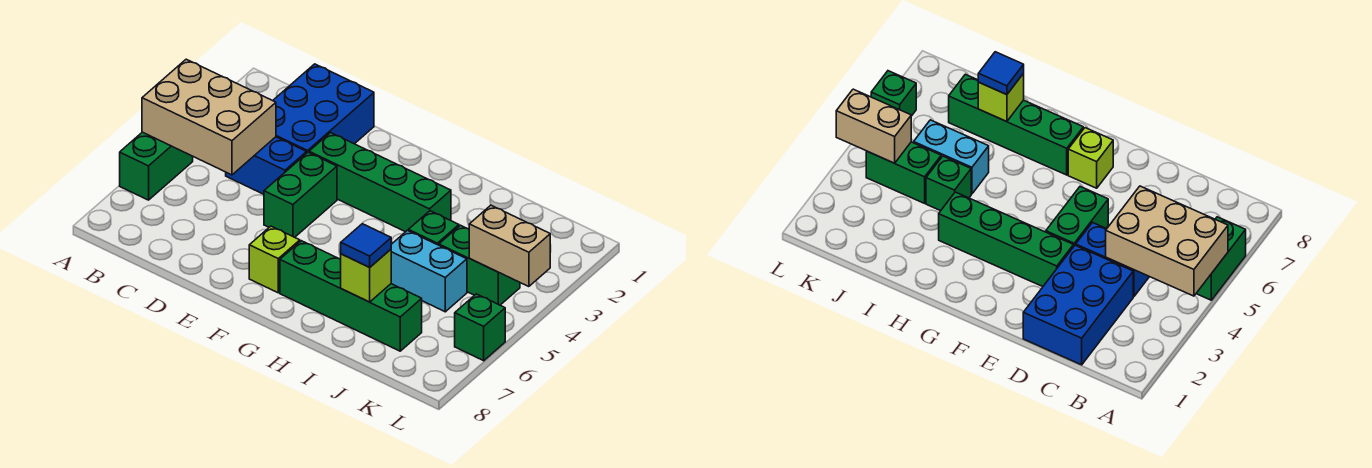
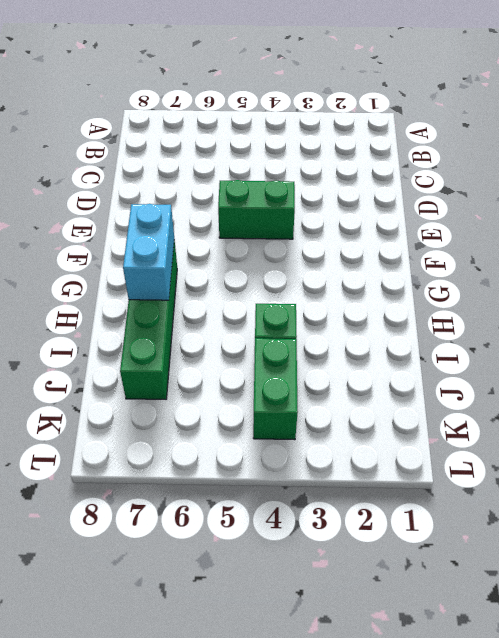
cyan 1x2 brick [123,204,174,300] -> cyan 1x2 brick moved to [391,231,467,312]
none -> green 1x2 brick [120,132,193,200]
none -> blue 2x3 brick [273,64,374,153]
none -> blue 1x2 brick [226,137,307,194]

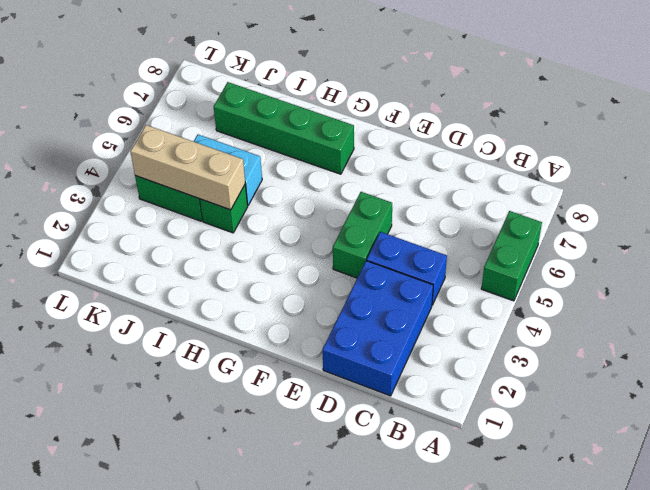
tan 1x3 brick [130,125,245,210] -> tan 1x2 brick [469,205,550,287]
none -> green 1x4 brick [309,133,451,232]
none -> lime 1x1 brick [249,226,300,293]
none -> green 1x1 brick [455,294,505,361]

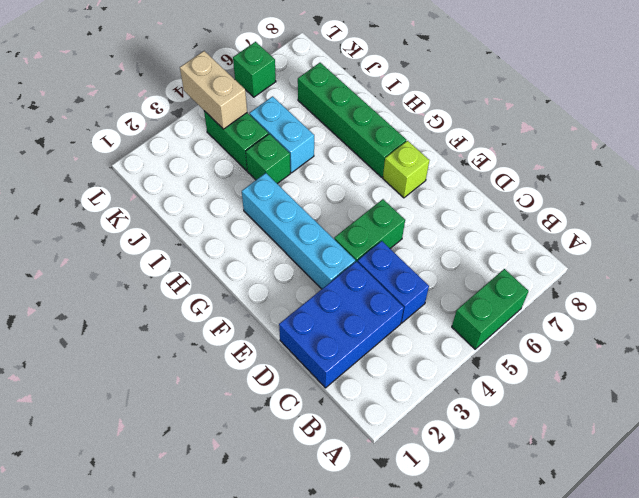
cyan 1x4 brick [242,173,355,289] -> green 1x4 brick [309,133,451,232]
none -> tan 2x3 brick [142,59,276,175]
none -> lime 1x1 brick [341,249,391,302]
none -> blue 1x1 tile [341,224,391,267]

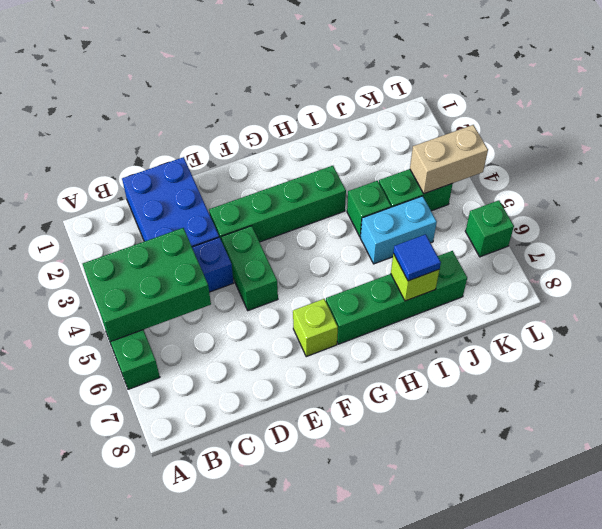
green 2x3 brick [83,228,211,341] -> tan 2x3 brick [142,59,276,175]

